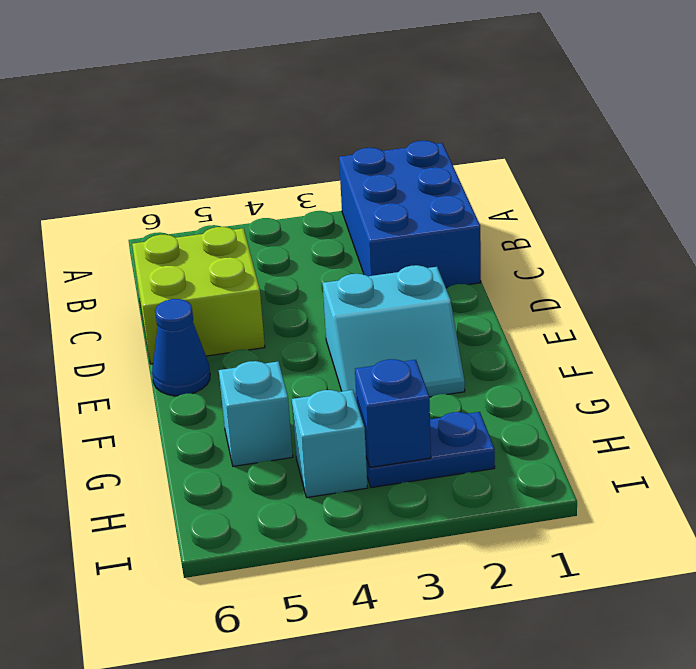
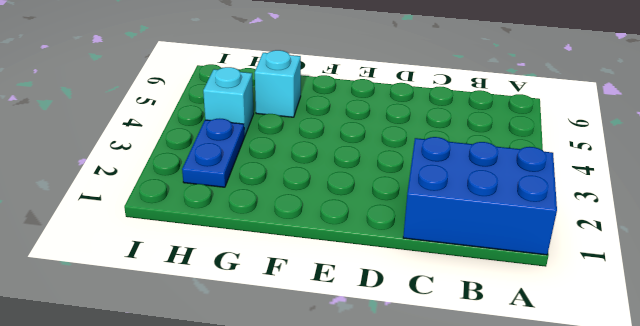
none -> lime 2x2 brick [132,227,265,364]
none -> cyan 2x2 slope [323,265,465,398]

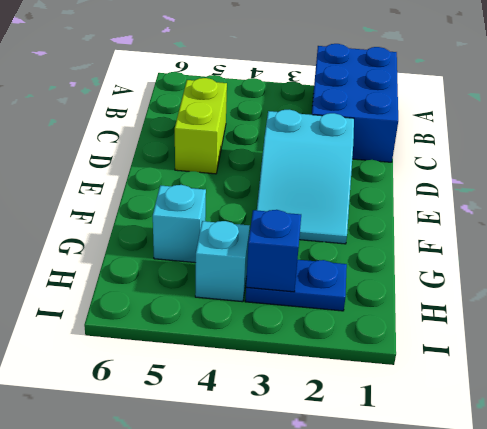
lime 1x2 brick [175,78,227,174] -> lime 2x2 brick [132,227,265,364]
cyan 2x3 slope [257,110,354,244] -> cyan 2x2 slope [323,265,465,398]
none -> blue 1x1 cone [152,299,210,396]

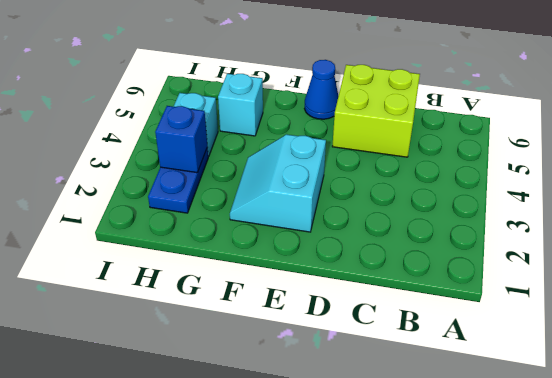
none -> blue 2x3 brick [339,141,481,288]

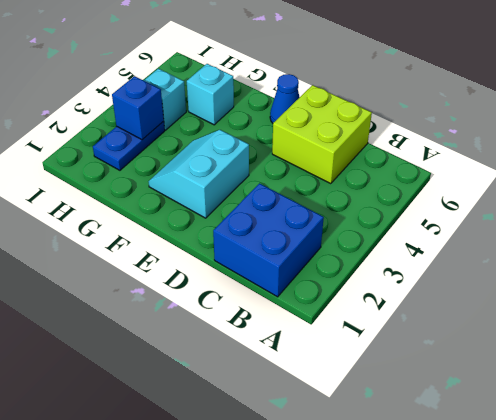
blue 2x2 brick [213,183,324,297] -> blue 2x3 brick [339,141,481,288]

